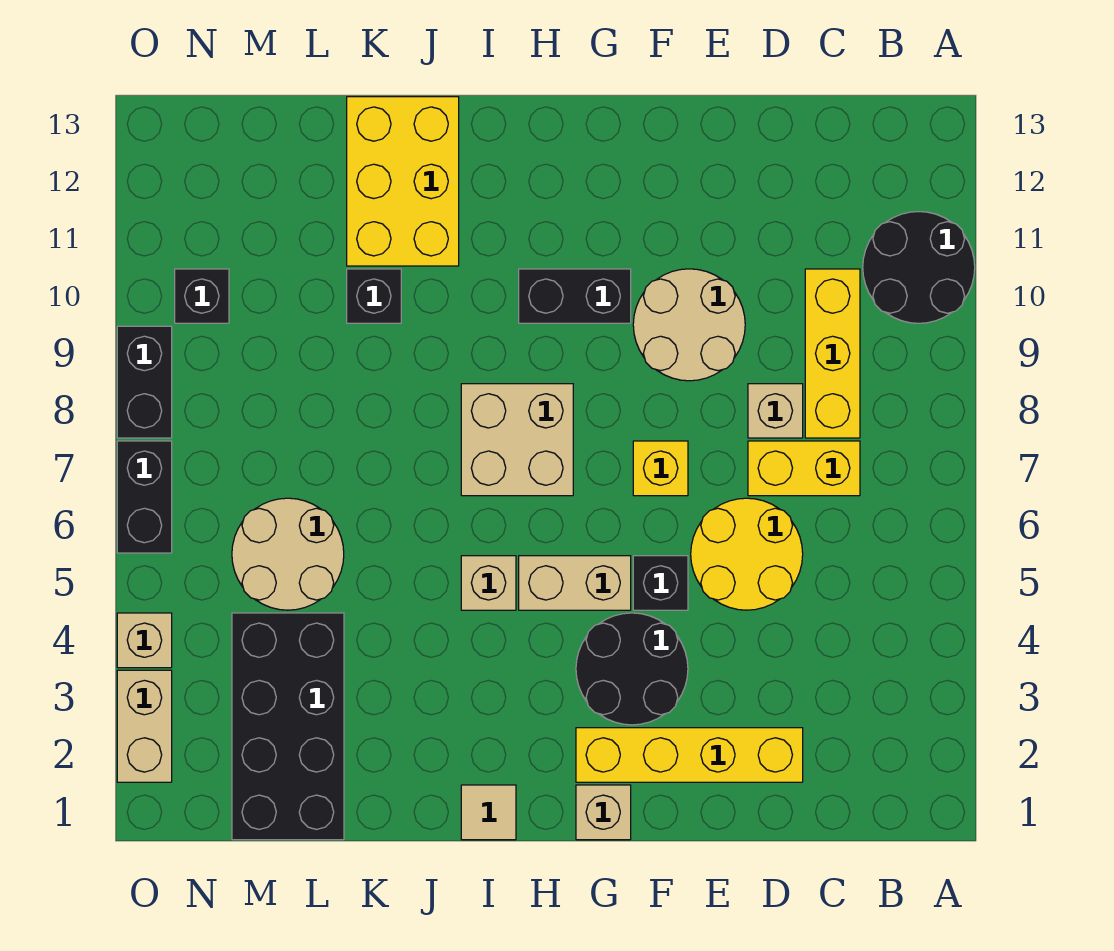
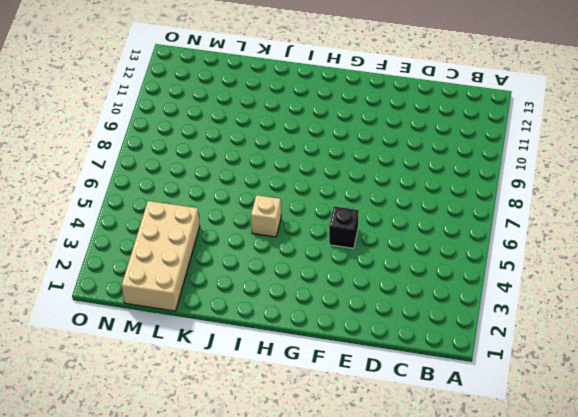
tan 2x4 brick [122,201,200,311] -> black 2x4 brick [232,613,344,840]
none -> black 2x2 round brick [863,212,975,323]
none -> yellow 1x2 brick [748,441,860,496]
none -> yellow 1x3 brick [805,269,860,438]

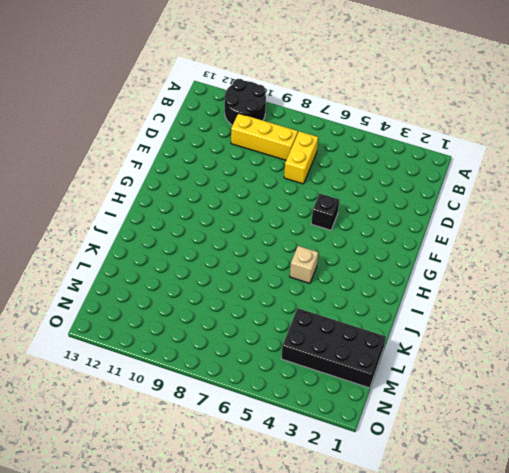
none -> yellow 1x4 brick [576,728,803,782]
none -> yellow 2x2 round brick [691,498,803,610]
none -> tan 1x1 brick [748,384,803,438]

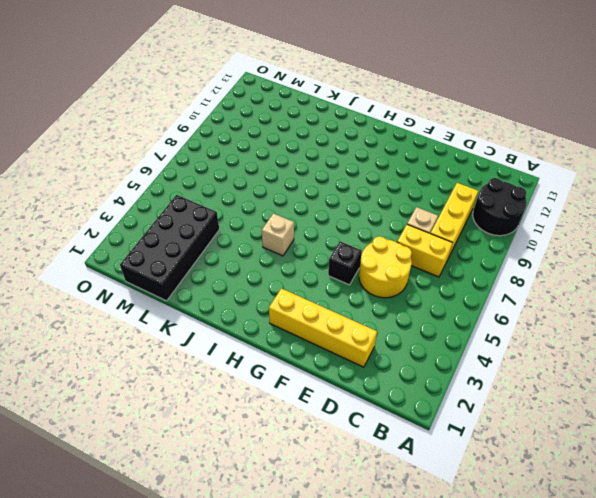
none -> tan 2x2 round brick [633,269,745,381]
none -> black 2x2 round brick [576,613,688,725]
none -> yellow 1x1 brick [633,441,688,496]

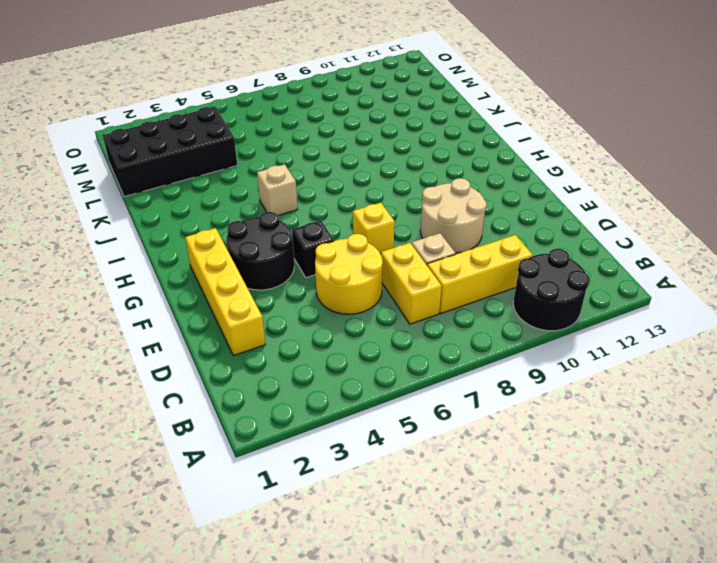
none -> tan 1x1 brick [576,785,631,840]
none -> tan 1x2 brick [519,556,631,610]
none -> black 1x2 brick [519,269,631,323]

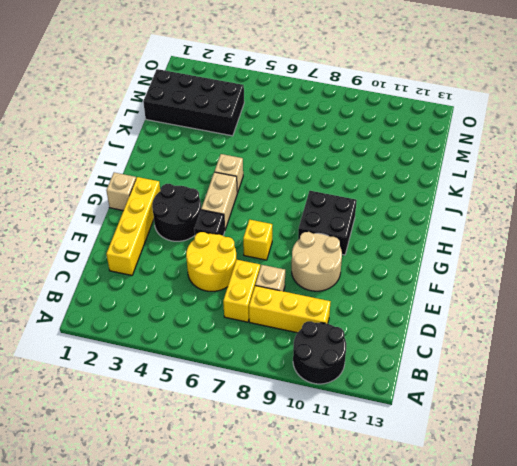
black 2x2 brick [298,191,357,255] -> black 1x2 brick [519,269,631,323]
none -> tan 2x2 brick [461,384,573,496]
none -> tan 1x1 tile [461,785,516,840]
none -> yellow 2x3 brick [347,97,459,266]

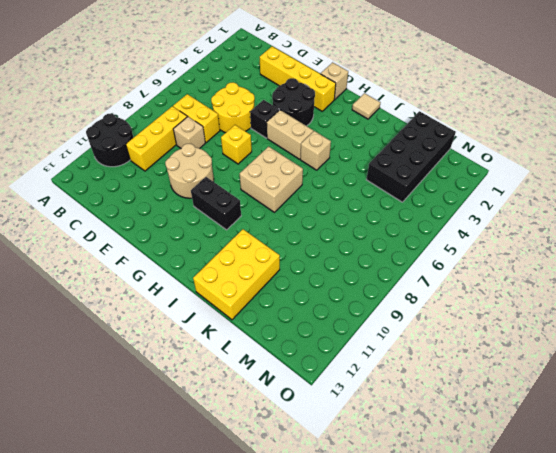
none -> black 1x1 brick [347,269,401,323]
none -> tan 2x2 round brick [232,498,344,610]
none -> black 1x1 brick [175,269,229,323]

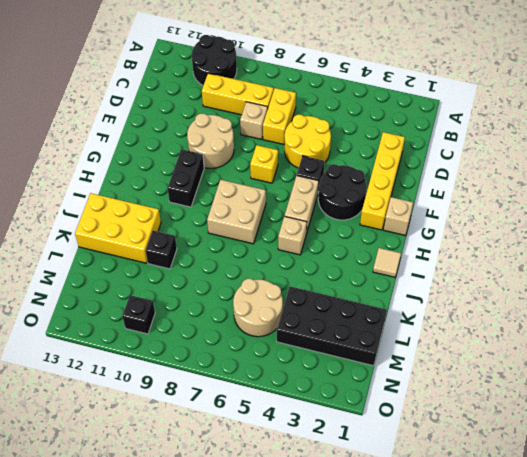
none -> tan 1x2 brick [117,670,172,782]
none -> tan 1x1 brick [117,613,172,668]
none -> black 1x2 brick [117,441,172,553]

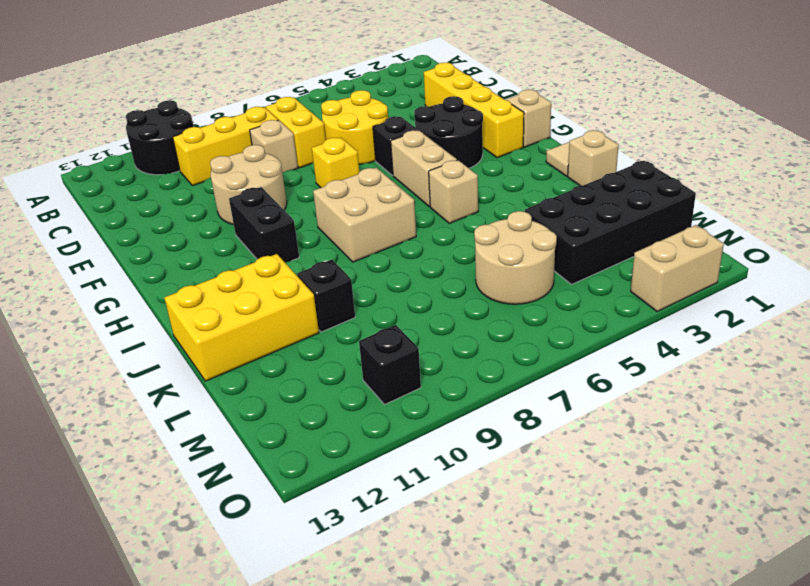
tan 1x1 brick [568,130,618,186] -> tan 1x1 brick moved to [117,613,172,668]
none -> black 1x2 brick [117,441,172,553]
none -> black 1x2 brick [117,326,172,438]

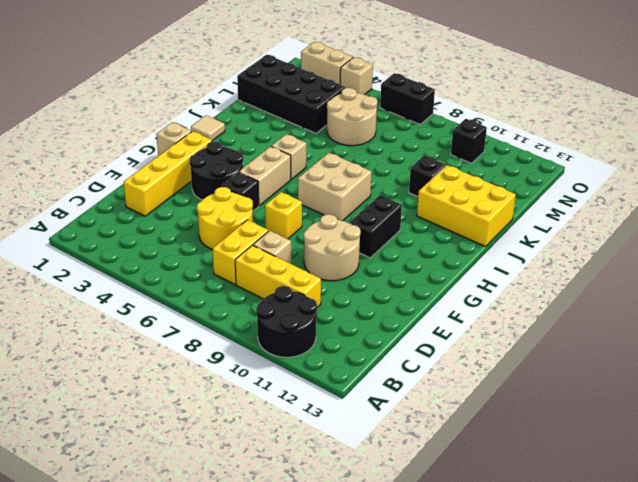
none -> black 1x2 brick [117,326,172,438]

